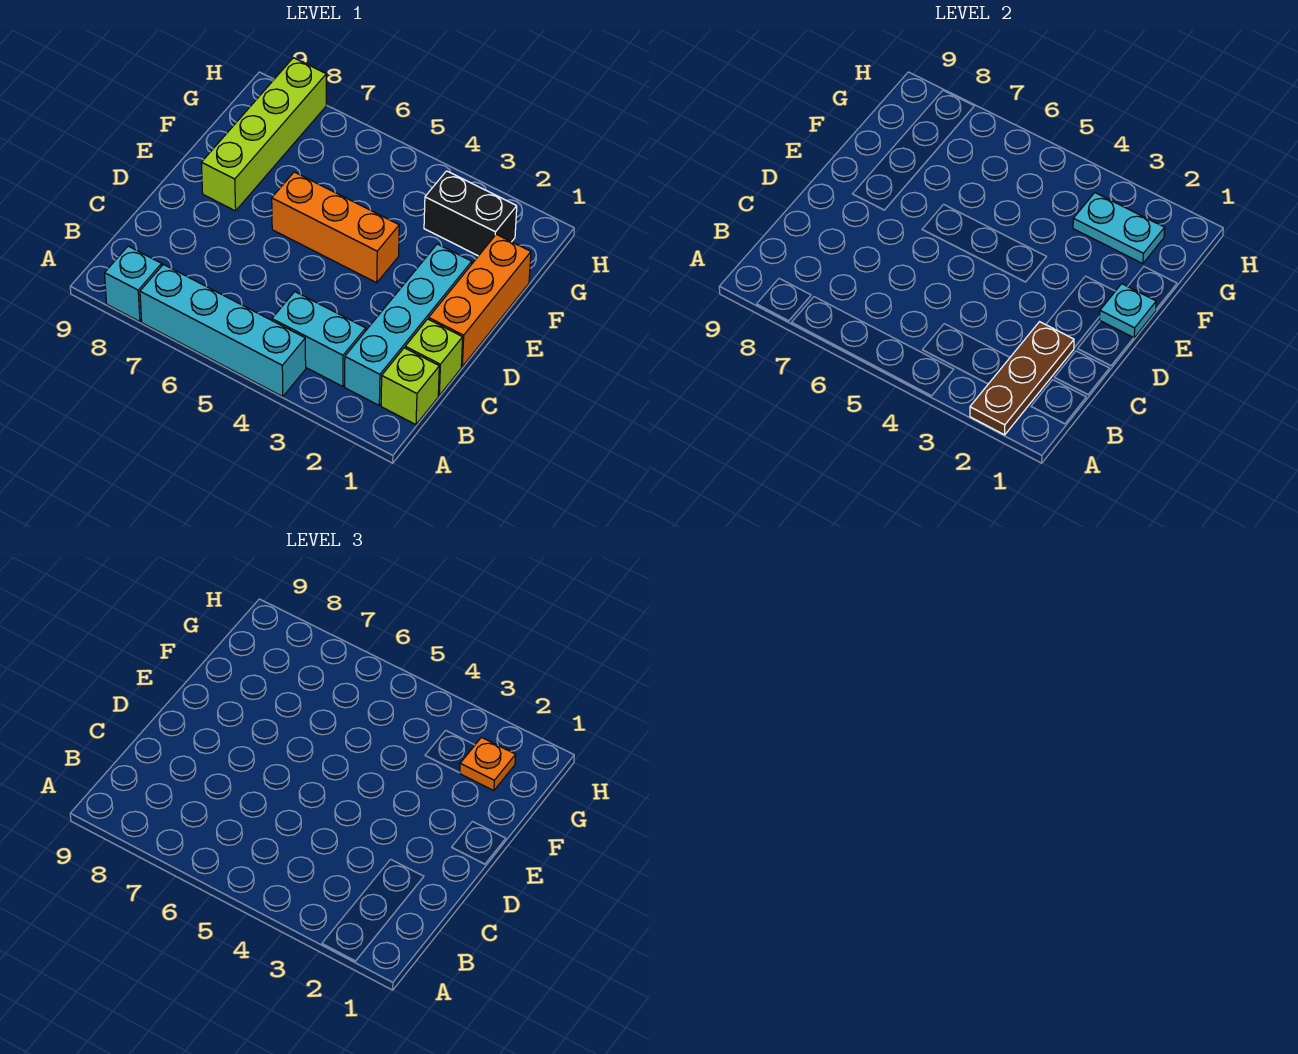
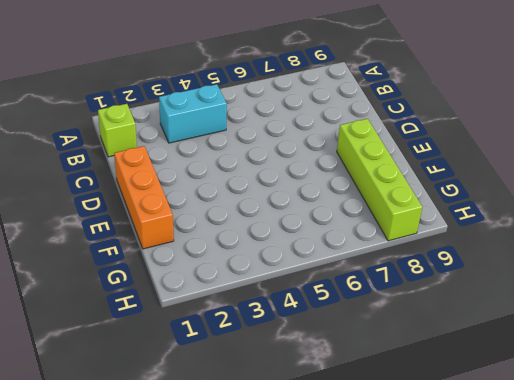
none -> cyan 1x4 brick [140,264,306,396]
none -> cyan 1x1 brick [105,246,162,322]
none -> cyan 1x4 brick [345,244,472,405]

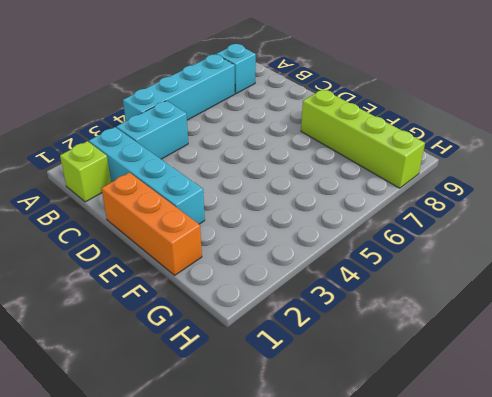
none -> lime 1x1 brick [405,319,463,395]
none -> orange 1x3 brick [272,172,399,283]
none -> black 1x2 brick [424,171,517,256]

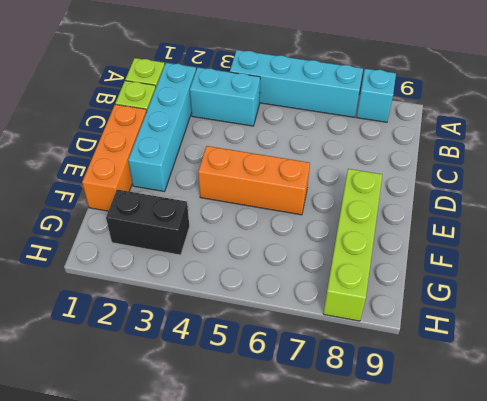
none -> brown 1x3 plate [970,322,1074,435]
none -> cyan 1x1 plate [1099,284,1156,338]
none -> cyan 1x2 plate [1073,193,1165,264]

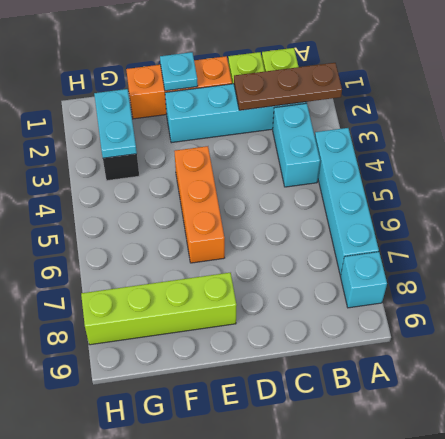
none -> orange 1x1 plate [460,737,516,791]

